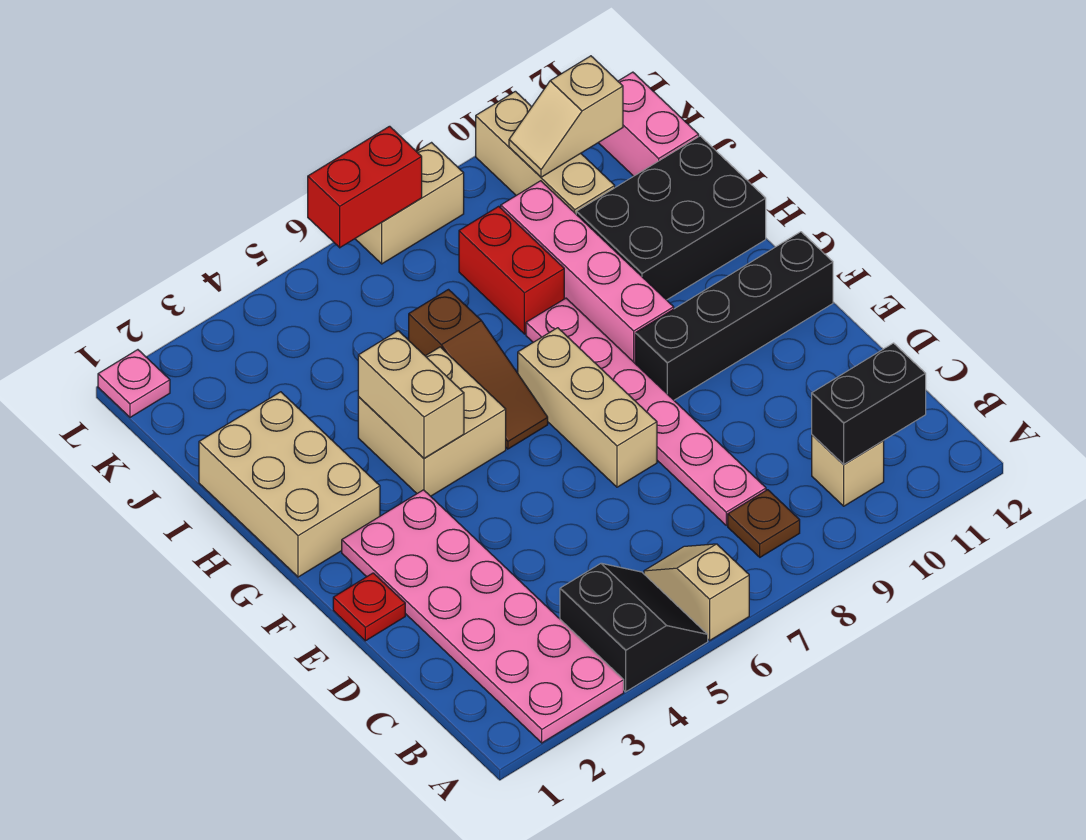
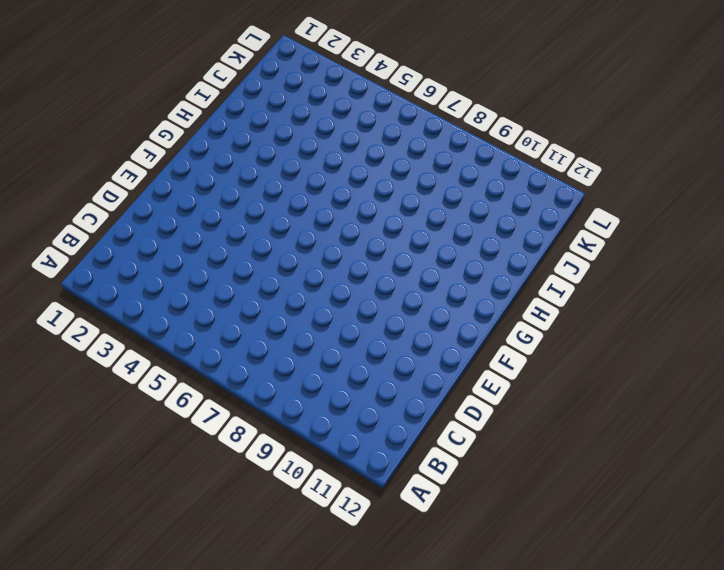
none -> pink 2x6 plate [342,490,624,743]
none -> black 2x2 slope [560,563,708,692]
none -> tan 1x2 slope [644,544,749,640]

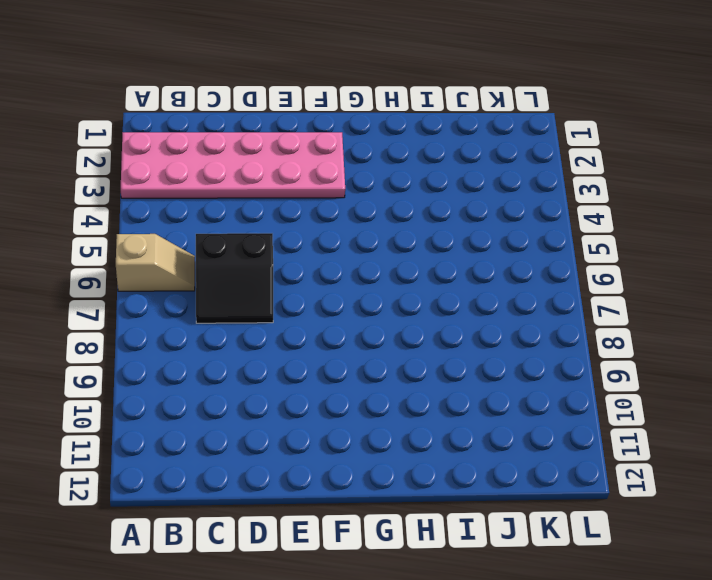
black 2x2 slope [196,233,273,323] -> black 2x2 slope moved to [560,563,708,692]
none -> brown 1x1 plate [728,490,800,557]
none -> tan 1x1 brick [812,435,884,506]
none -> pink 1x6 plate [526,298,766,525]

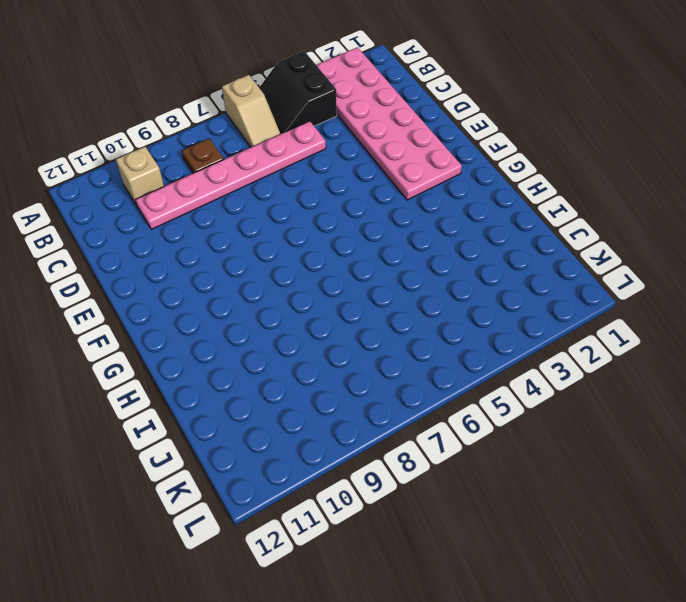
pink 1x6 plate [136,121,326,229] -> pink 1x6 plate turned to [526,298,766,525]
none -> red 1x1 plate [333,573,405,641]
none -> tan 1x3 brick [518,328,657,487]
none -> black 1x4 brick [635,232,833,400]

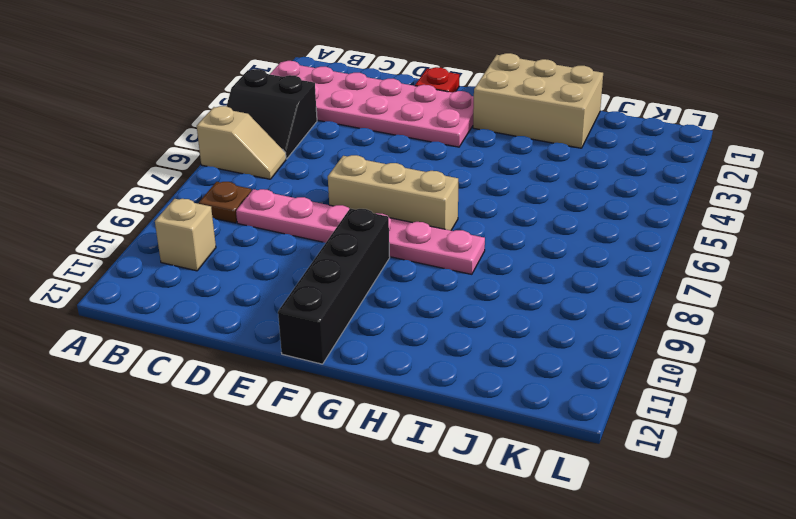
none -> tan 2x2 brick [358,347,506,496]
none -> brown 1x3 slope [409,290,548,449]
none -> pink 1x4 brick [501,181,674,363]

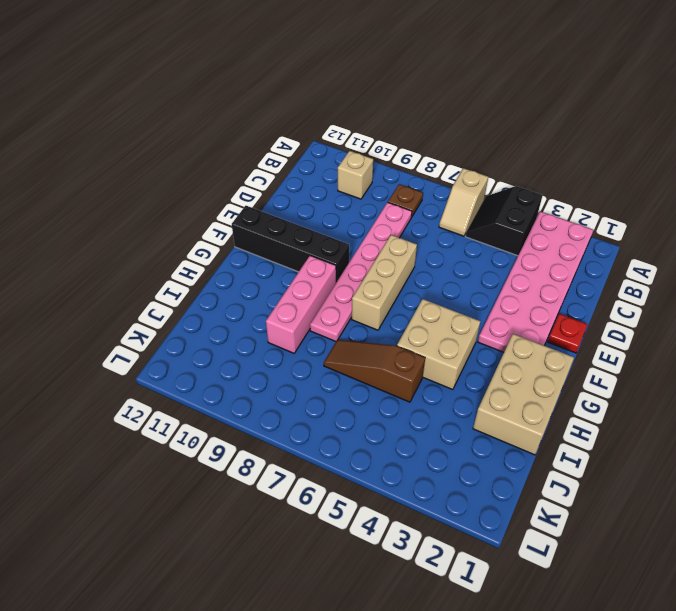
pink 1x3 brick [266,256,336,353] -> pink 1x4 brick [501,181,674,363]
brown 1x3 slope [324,340,425,402] -> brown 1x3 slope turned to [409,290,548,449]
none -> black 2x3 brick [576,136,766,300]
none -> red 1x2 brick [459,206,564,334]
none -> tan 1x3 brick [476,91,615,214]

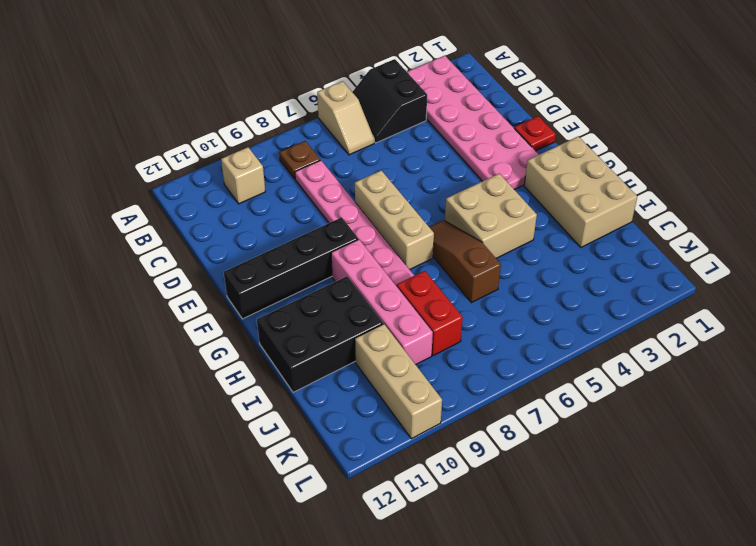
none -> pink 1x2 brick [598,72,699,176]
none -> pink 1x1 plate [98,350,170,417]
none -> tan 1x2 brick [355,143,464,264]

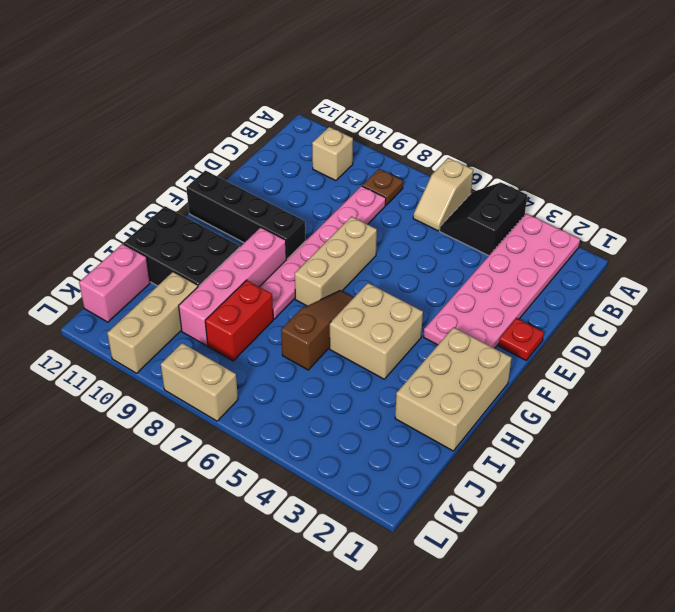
none -> pink 1x1 plate [98,350,170,417]
none -> black 1x2 brick [812,343,926,465]
none -> tan 1x2 brick [358,331,464,458]

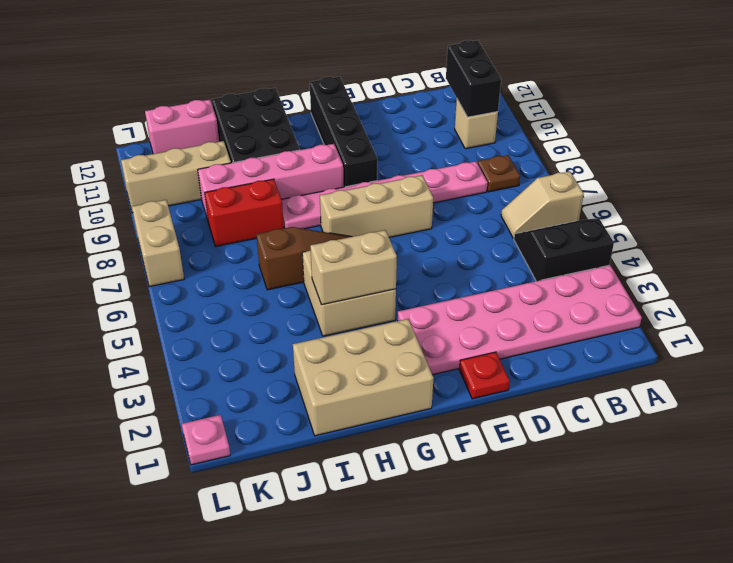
none -> tan 1x2 slope [509,56,623,177]
none -> red 1x2 brick [308,126,422,248]

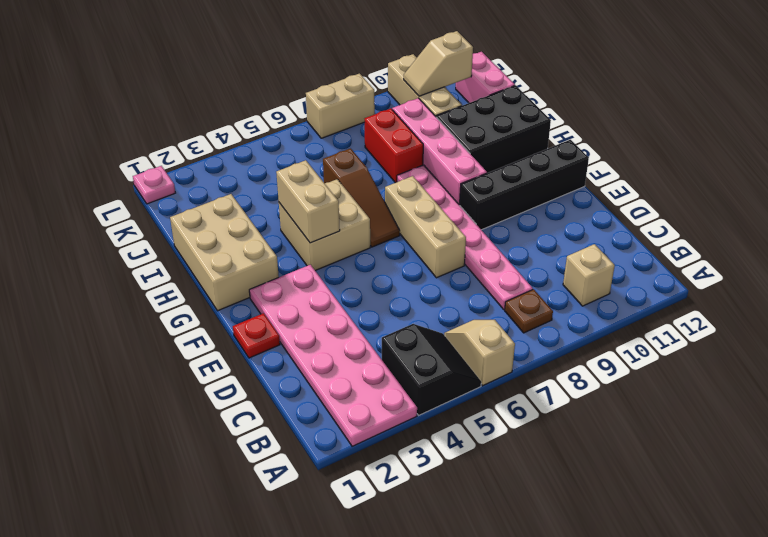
none -> black 1x2 brick [812,343,926,465]
none -> red 1x2 brick [308,126,422,248]

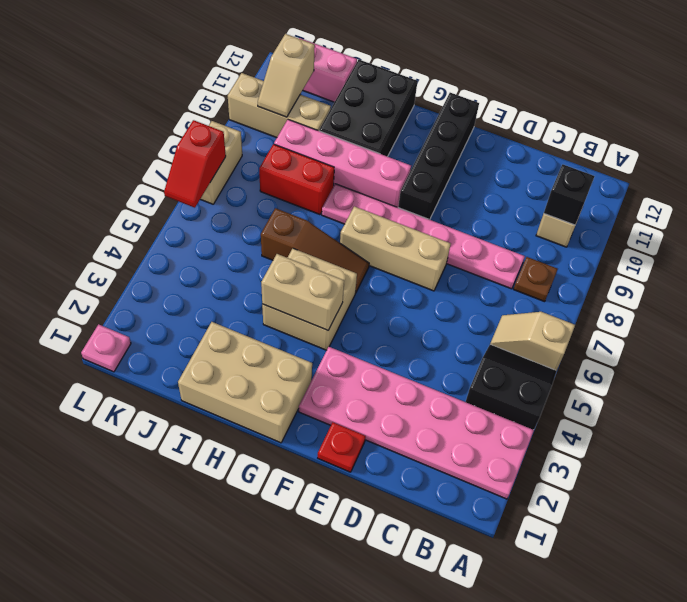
black 1x1 brick [544,164,595,225] -> black 1x2 brick [812,343,926,465]
red 1x2 slope [164,120,226,208] -> red 1x2 brick [308,126,422,248]

